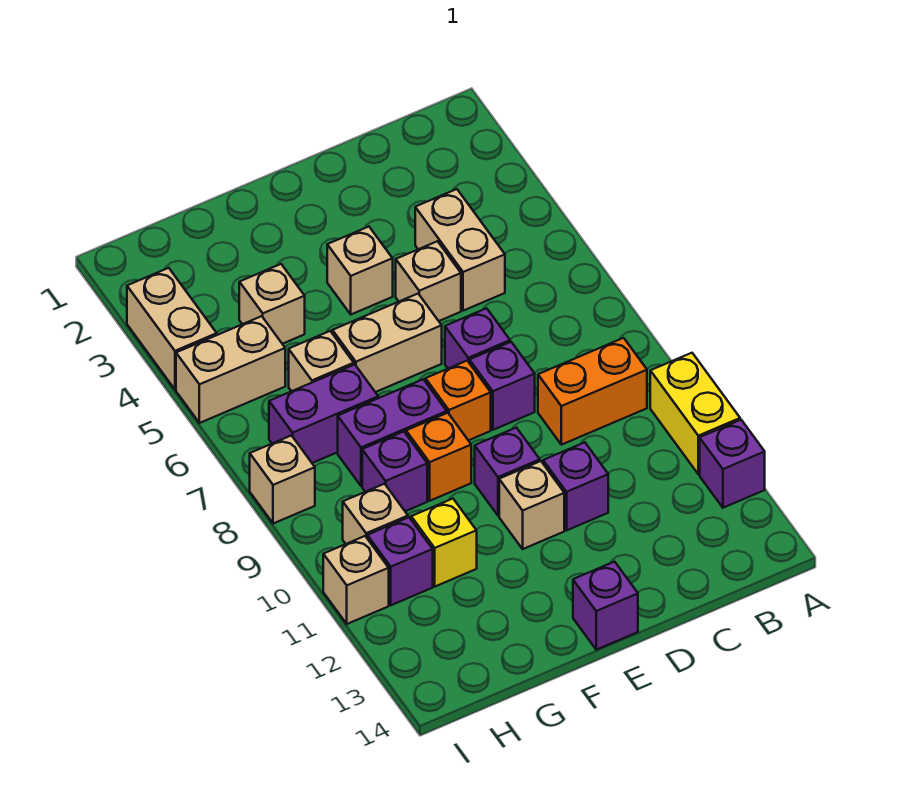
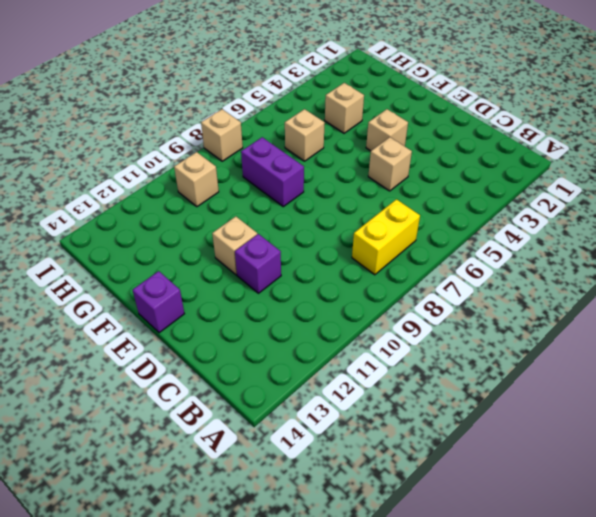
yellow 1x2 brick [352,199,420,275] -> yellow 1x2 brick moved to [650,353,740,474]
none -> purple 1x1 brick [700,420,765,508]
none -> orange 1x2 brick [538,338,647,445]
none -> tan 1x2 brick [415,189,505,311]

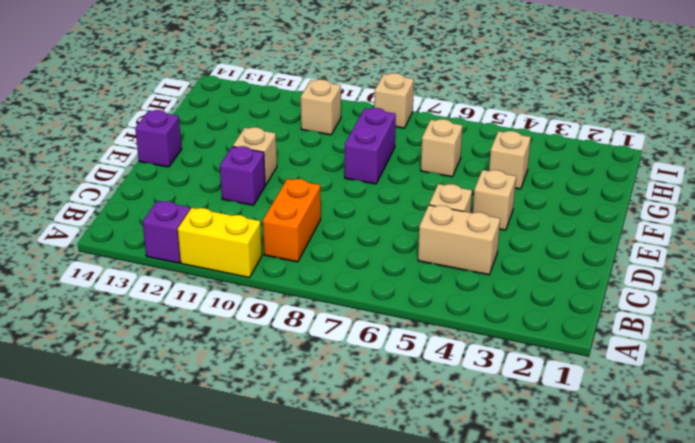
none -> purple 1x1 brick [445,308,510,368]
none -> purple 1x1 brick [469,342,535,430]
none -> tan 1x2 brick [332,294,442,392]

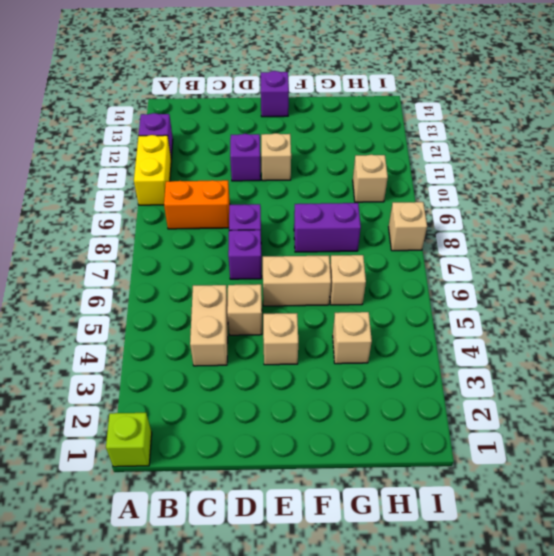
lime 1x1 brick [106,413,152,467] -> none
none -> orange 1x1 brick [426,361,491,440]
none -> purple 1x1 brick [475,428,540,516]
none -> orange 1x1 brick [406,413,471,501]

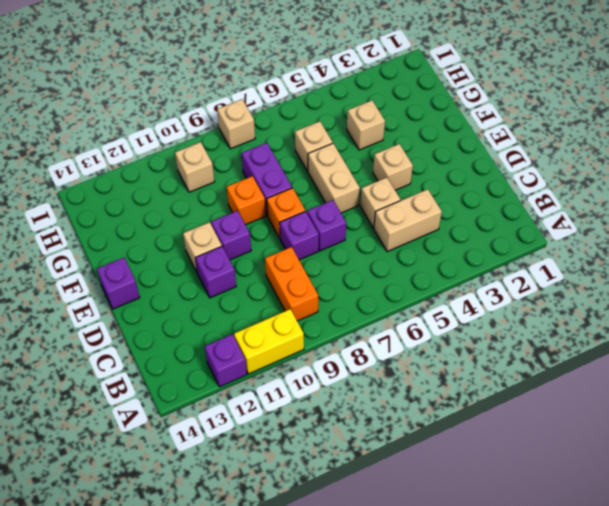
none -> purple 1x2 brick [269,365,378,463]
none -> purple 1x1 brick [362,432,427,511]
none -> yellow 1x1 brick [411,499,477,586]

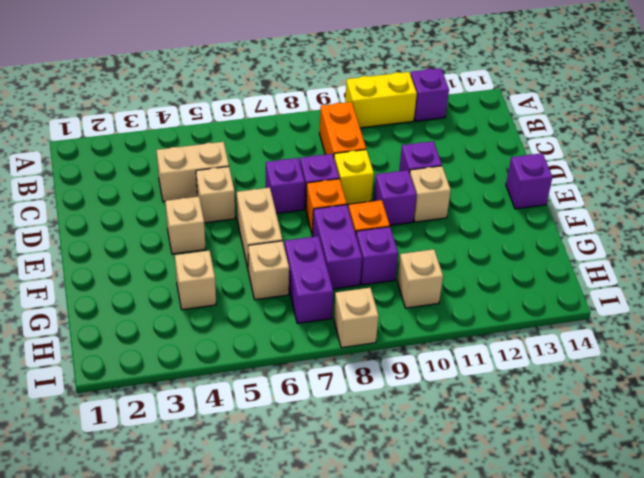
yellow 1x1 brick [334,150,374,204] -> yellow 1x1 brick moved to [411,499,477,586]
none -> tan 1x2 brick [176,316,285,423]
none -> purple 1x1 brick [367,517,433,605]
none -> tan 1x2 brick [127,268,217,389]

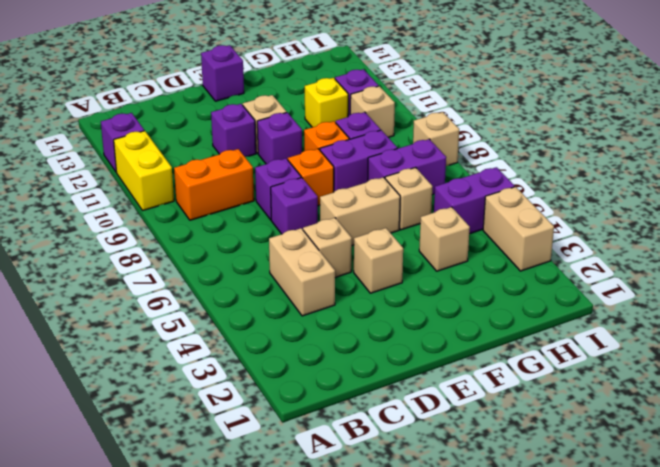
purple 1x2 brick [434,167,515,234] -> tan 1x2 brick [176,316,285,423]
none -> tan 1x1 brick [323,536,389,624]

